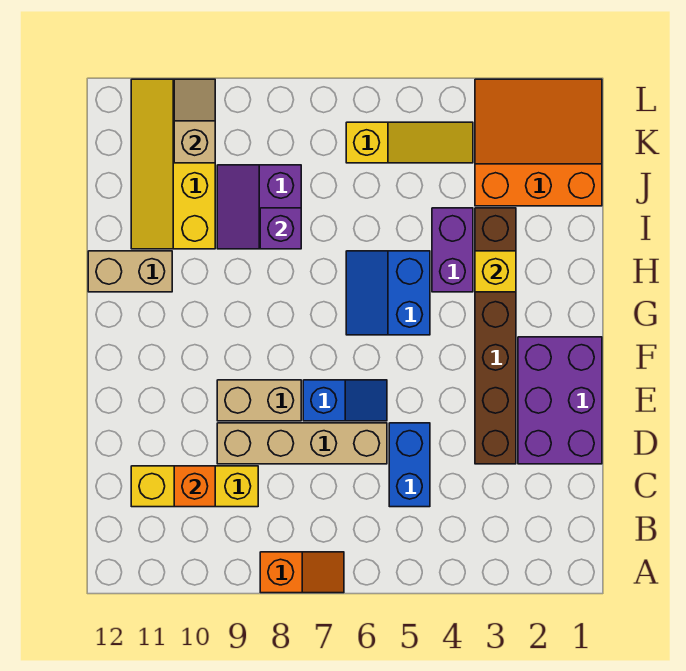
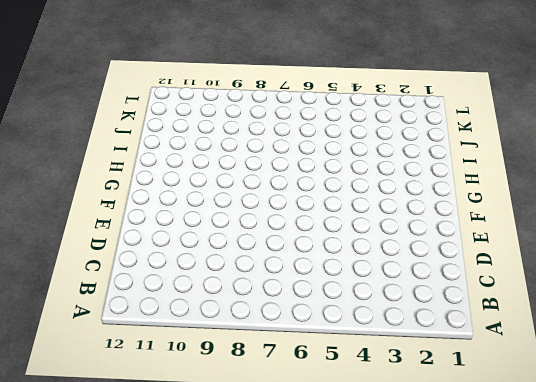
none -> orange 1x2 slope [260,552,344,593]
none -> blue 1x2 brick [389,423,430,507]
none -> yellow 1x3 brick [131,466,258,507]

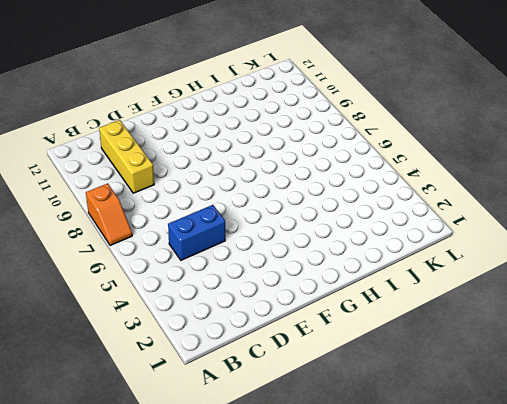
none -> purple 2x3 brick [518,337,602,464]
none -> brown 1x6 brick [475,208,516,464]
none -> tan 1x4 brick [217,423,387,464]

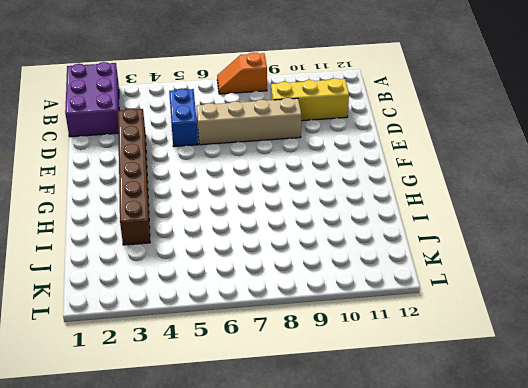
purple 2x3 brick [65,62,119,137] -> purple 2x3 brick moved to [518,337,602,464]
none -> blue 1x2 slope [303,380,387,421]
none -> tan 1x2 brick [217,380,301,421]
none -> blue 2x2 slope [346,251,430,335]

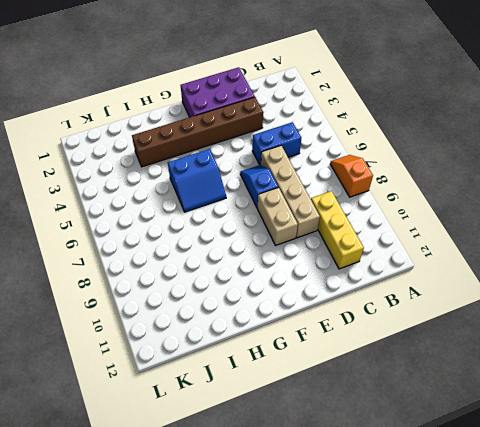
none -> purple 1x2 brick [432,208,473,292]
none -> tan 1x2 brick [88,251,172,292]
none -> purple 2x2 slope [217,165,301,249]

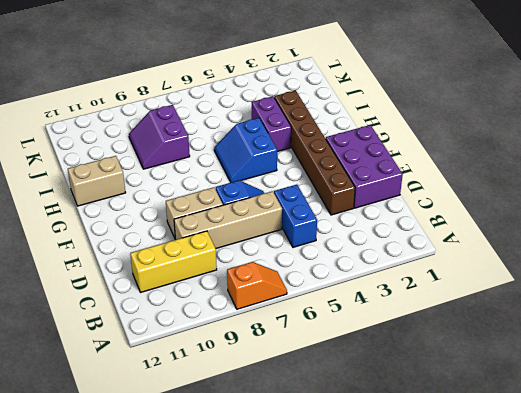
none -> yellow 2x4 slope [131,79,215,249]
none -> orange 3x3 slope [475,79,602,206]
none -> yellow 1x3 slope [346,122,473,163]

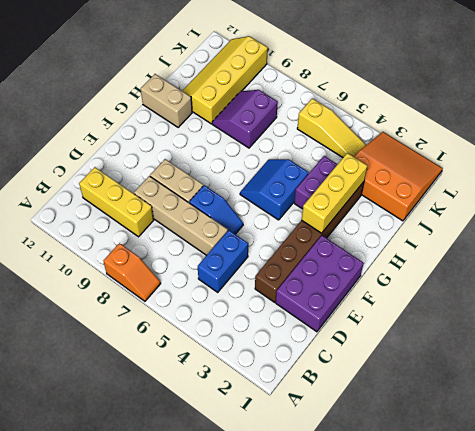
yellow 1x3 brick [302,153,368,233] -> yellow 1x1 brick [475,251,516,292]
none -> orange 1x1 brick [174,466,215,507]
none -> purple 1x1 brick [260,208,301,249]
none -> tan 1x2 slope [174,79,215,163]

